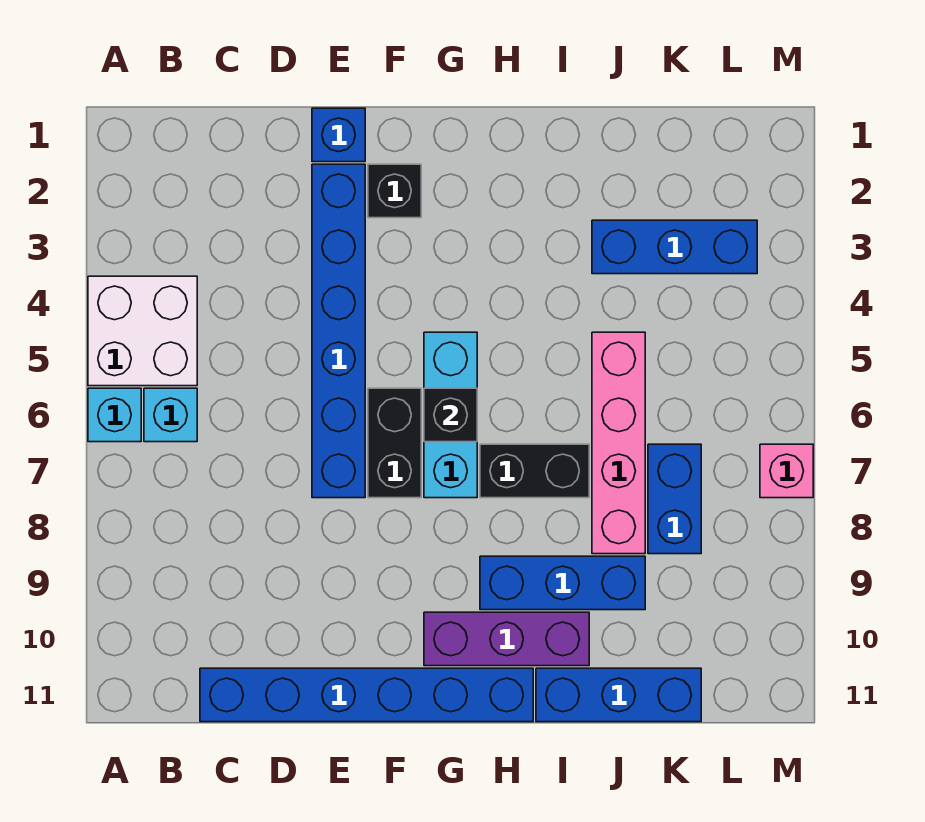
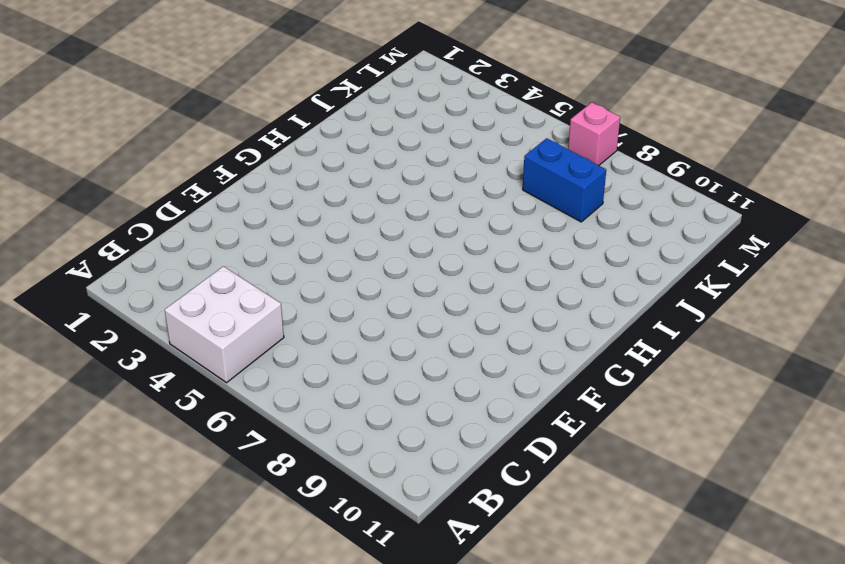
none -> cyan 1x1 brick [88,388,141,442]
none -> cyan 1x1 brick [144,388,197,442]
none -> blue 1x6 brick [200,668,533,722]

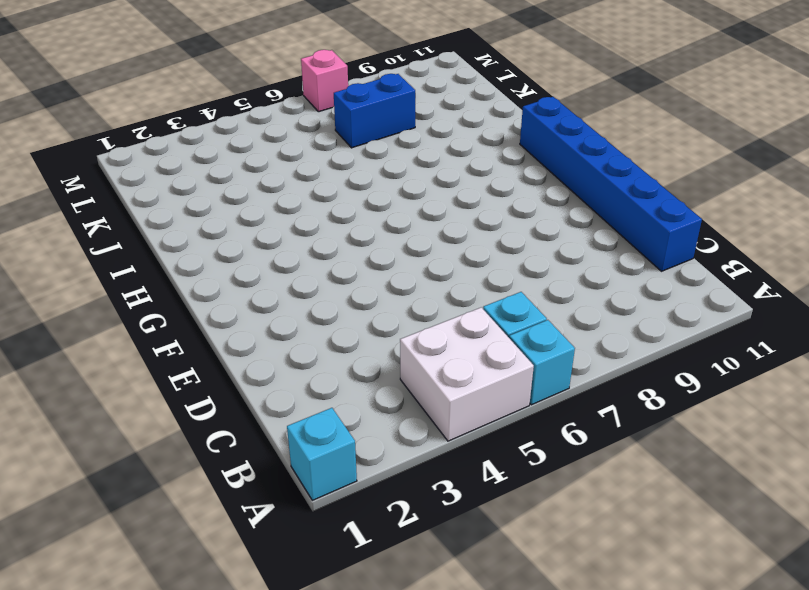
cyan 1x1 brick [287,408,357,500] -> none
none -> blue 1x1 brick [312,108,365,162]
none -> blue 1x6 brick [312,164,365,498]
none -> black 1x1 brick [368,164,421,218]

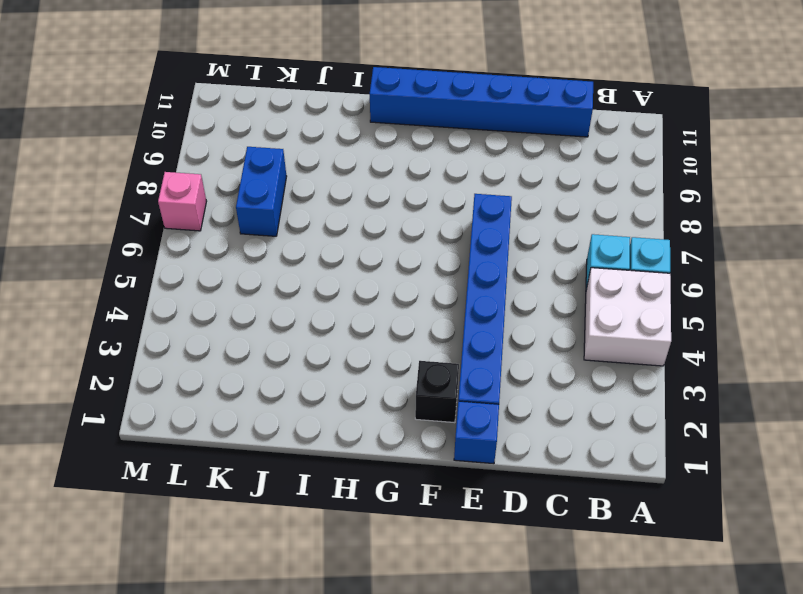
none -> black 1x2 brick [368,388,421,498]
none -> cyan 1x3 brick [424,332,477,498]
none -> purple 1x3 brick [424,612,589,666]

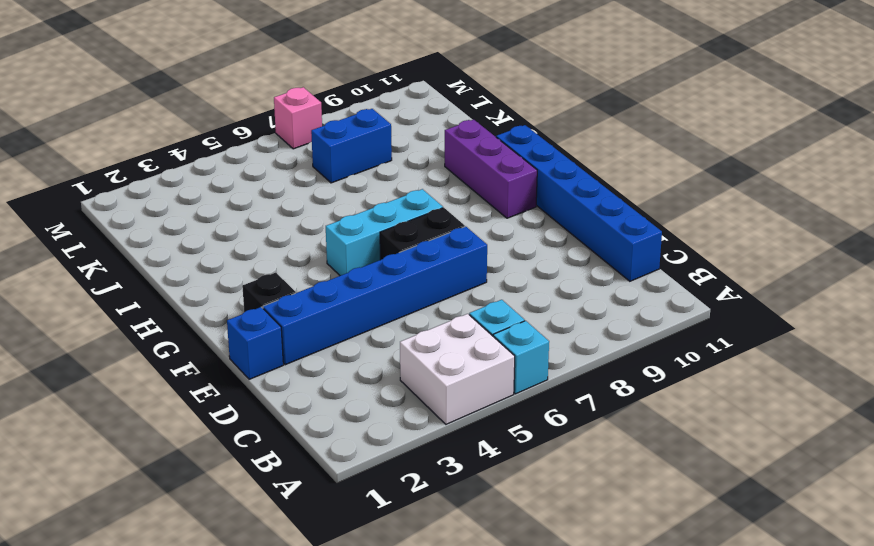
none -> black 1x2 brick [480,444,589,498]
none -> blue 1x3 brick [480,556,645,610]
none -> blue 1x3 brick [536,668,701,722]

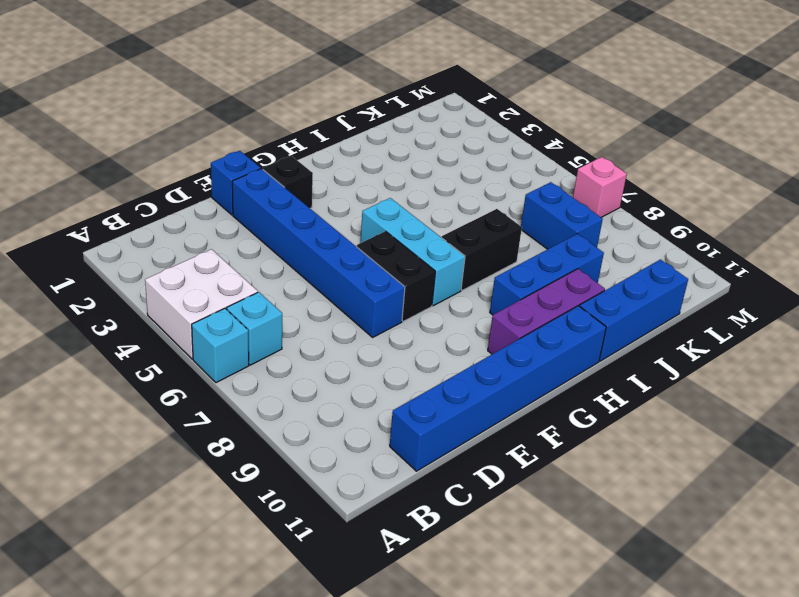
none -> blue 1x3 brick [592,220,757,274]
none -> pink 1x4 brick [592,332,645,554]
none -> black 1x1 brick [424,388,477,442]

